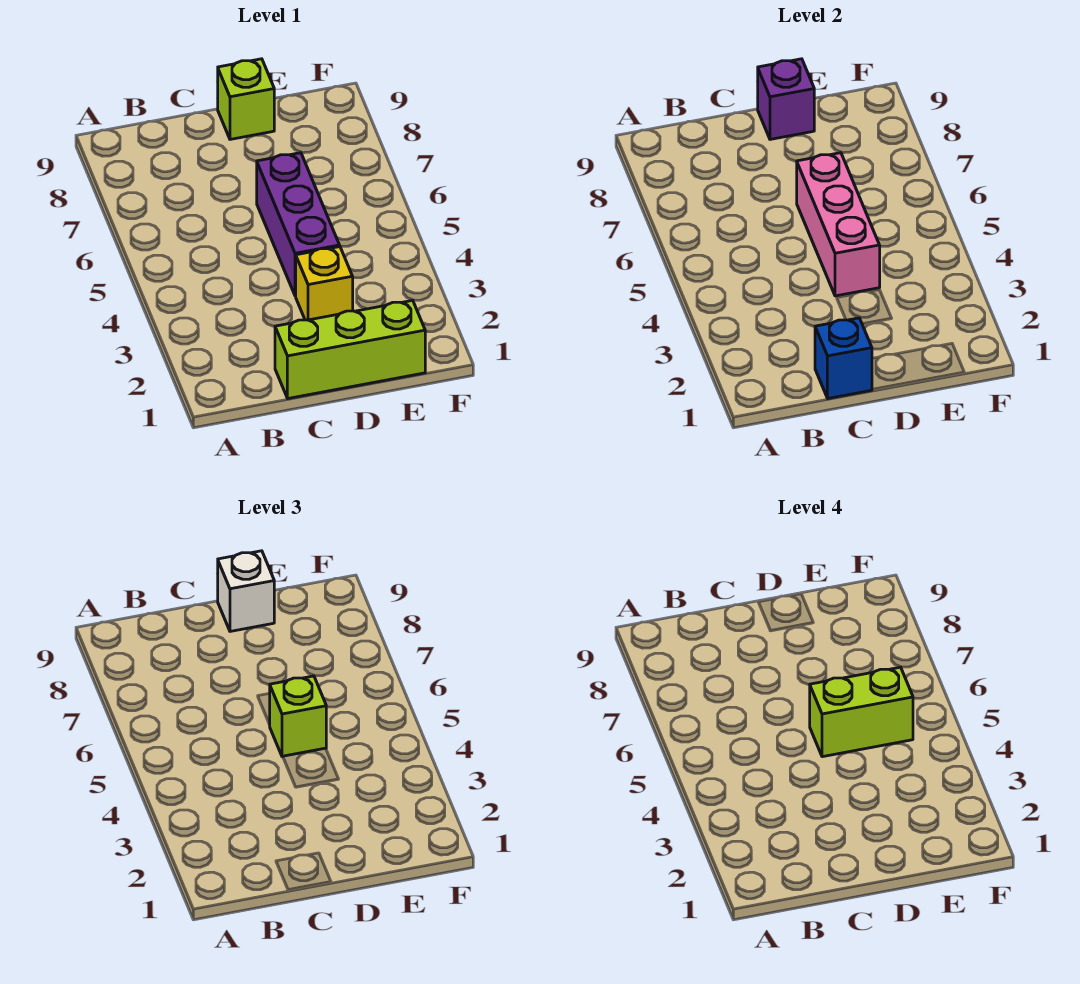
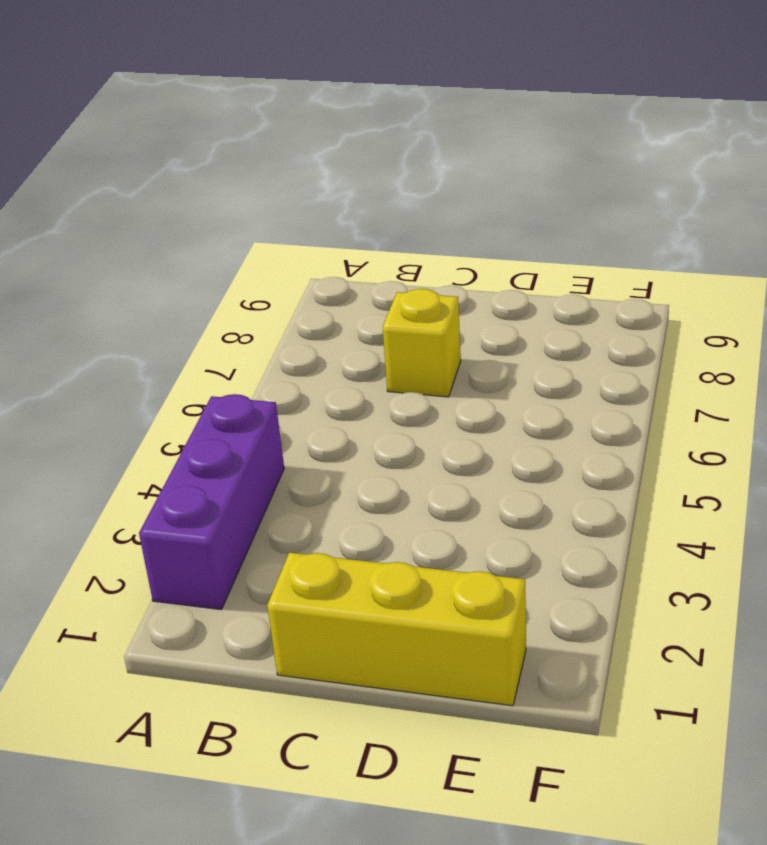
purple 1x3 brick [139,394,284,610] -> purple 1x3 brick moved to [257,153,340,296]
yellow 1x3 brick [267,553,526,706] -> lime 1x3 brick [275,300,425,398]
yellow 1x1 brick [383,289,461,397] -> yellow 1x1 brick moved to [296,247,353,320]
none -> lime 1x1 brick [218,59,274,139]
none -> blue 1x1 brick [815,318,872,398]

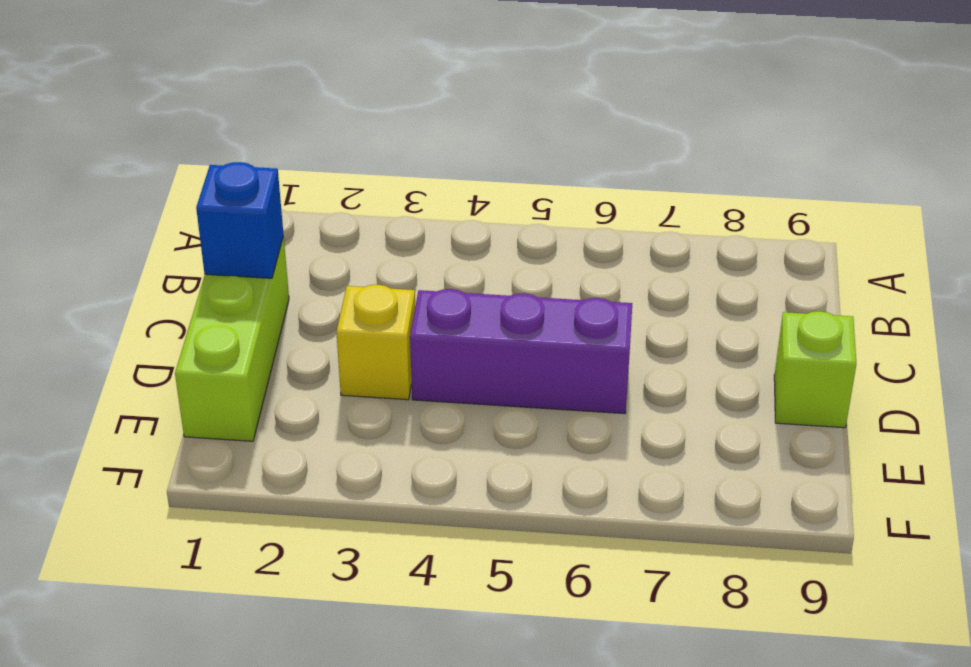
none -> pink 1x3 brick [797,153,880,296]
none -> purple 1x1 brick [758,59,814,139]

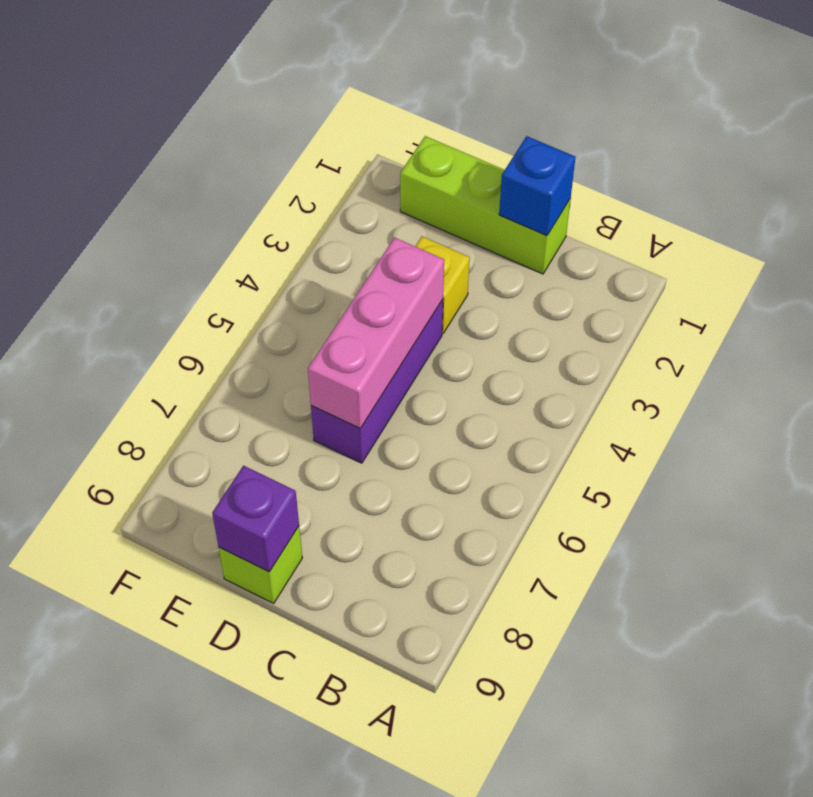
none -> lime 1x1 brick [270,676,326,757]
none -> white 1x1 brick [218,551,274,631]

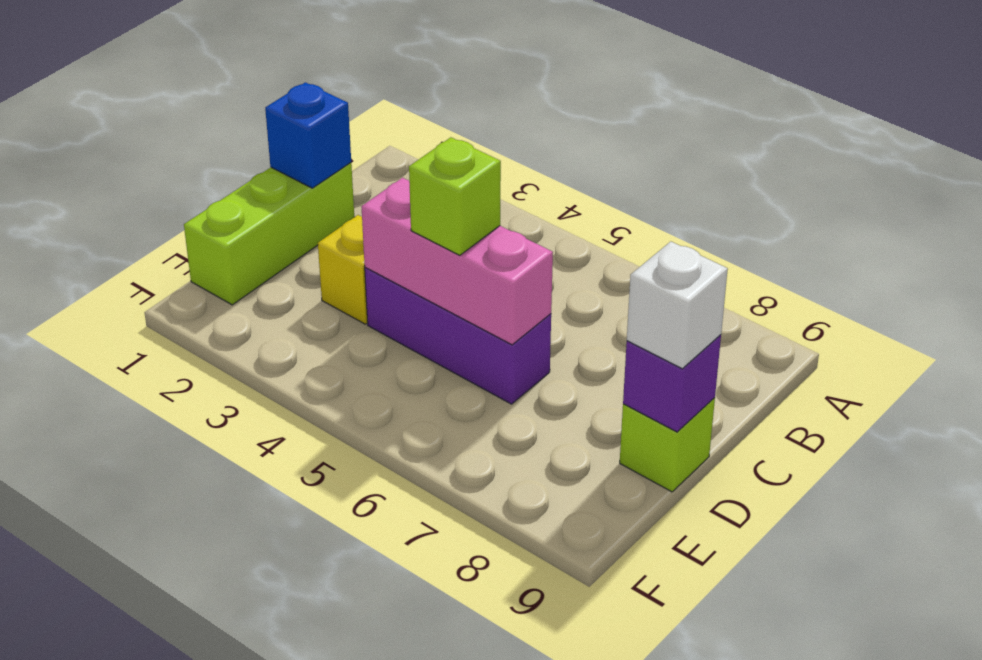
none -> lime 1x2 brick [810,667,913,757]

